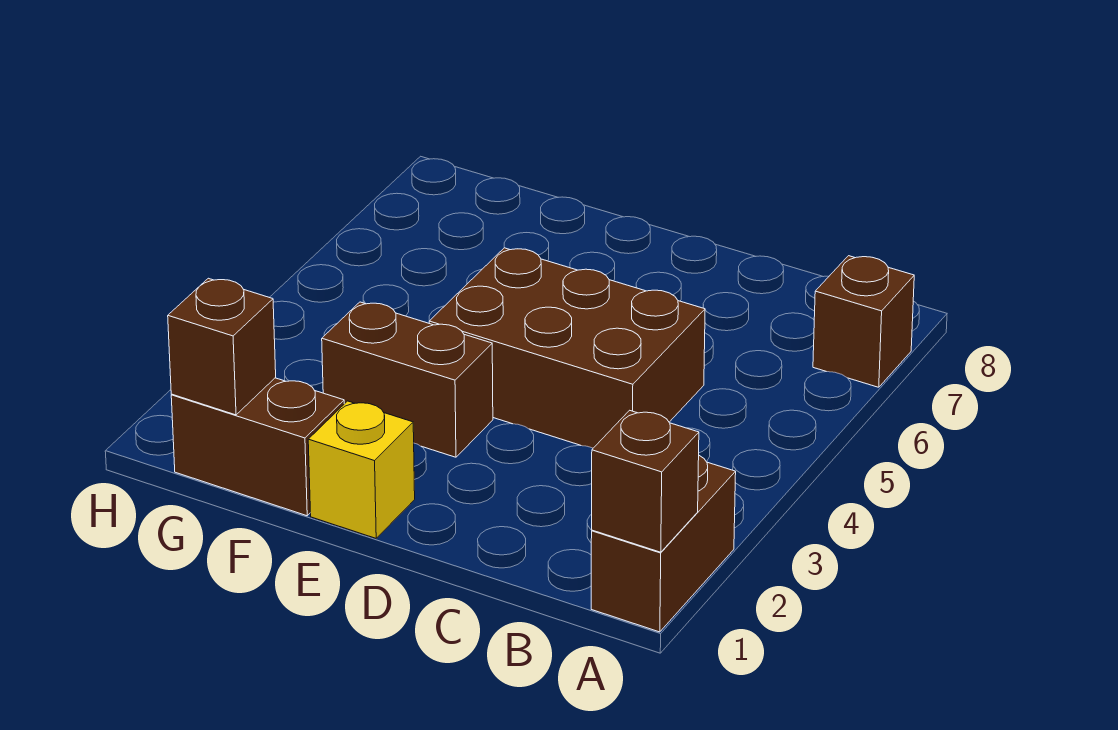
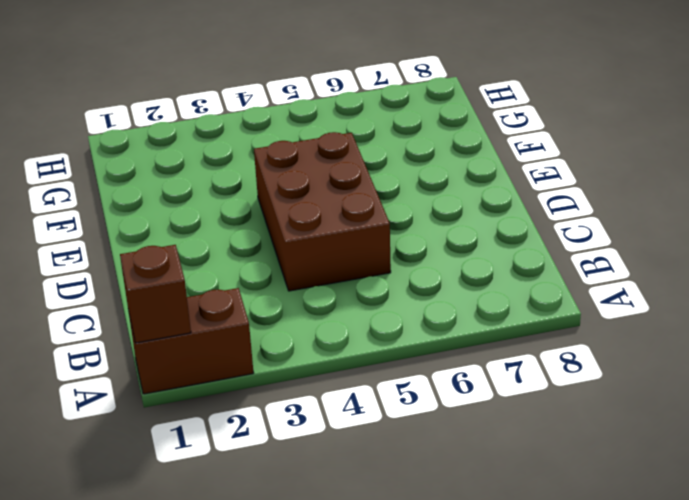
none -> brown 1x1 brick [813,256,914,387]
none -> yellow 1x1 brick [308,401,415,538]

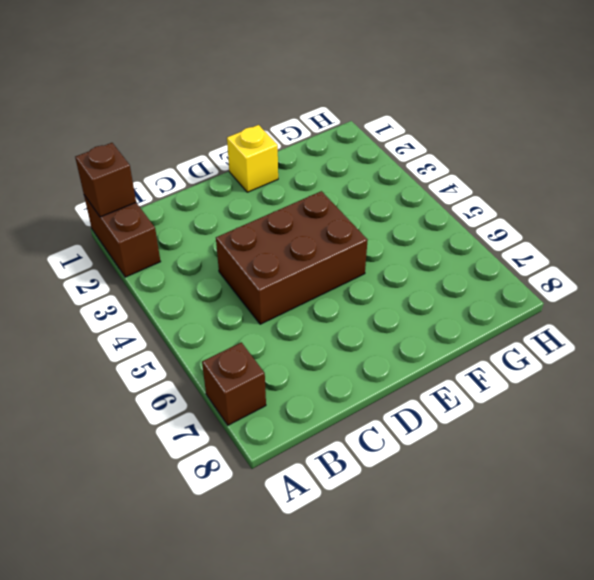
none -> brown 1x2 brick [322,302,493,457]
none -> brown 1x2 brick [171,378,344,516]

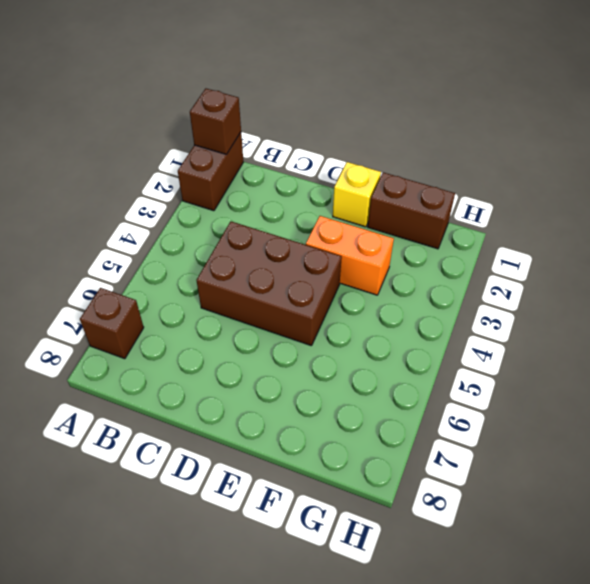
orange 1x2 brick [306,216,394,295] -> brown 1x2 brick [322,302,493,457]
none -> brown 1x1 brick [168,278,276,415]

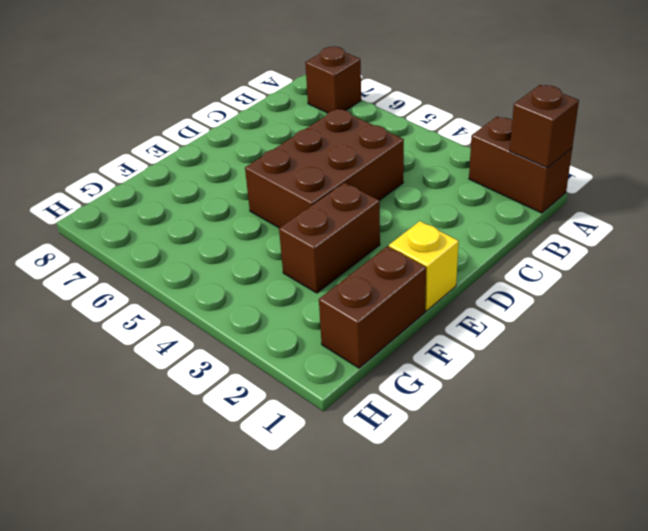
none -> brown 1x1 brick [168,278,276,415]

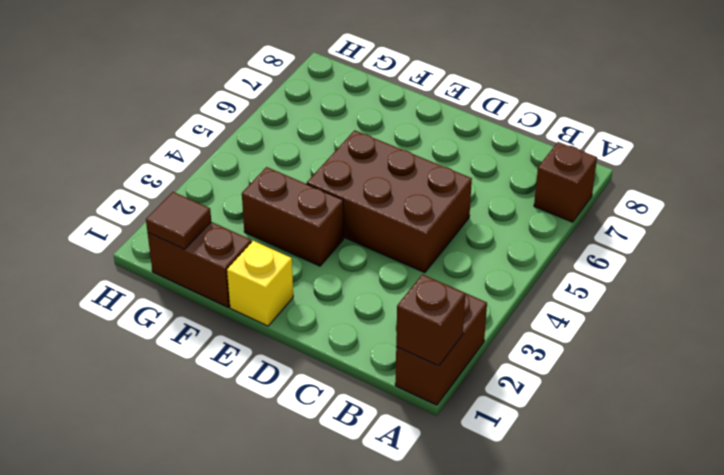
brown 1x1 tile [146,192,211,249] -> brown 1x1 brick [168,278,276,415]

